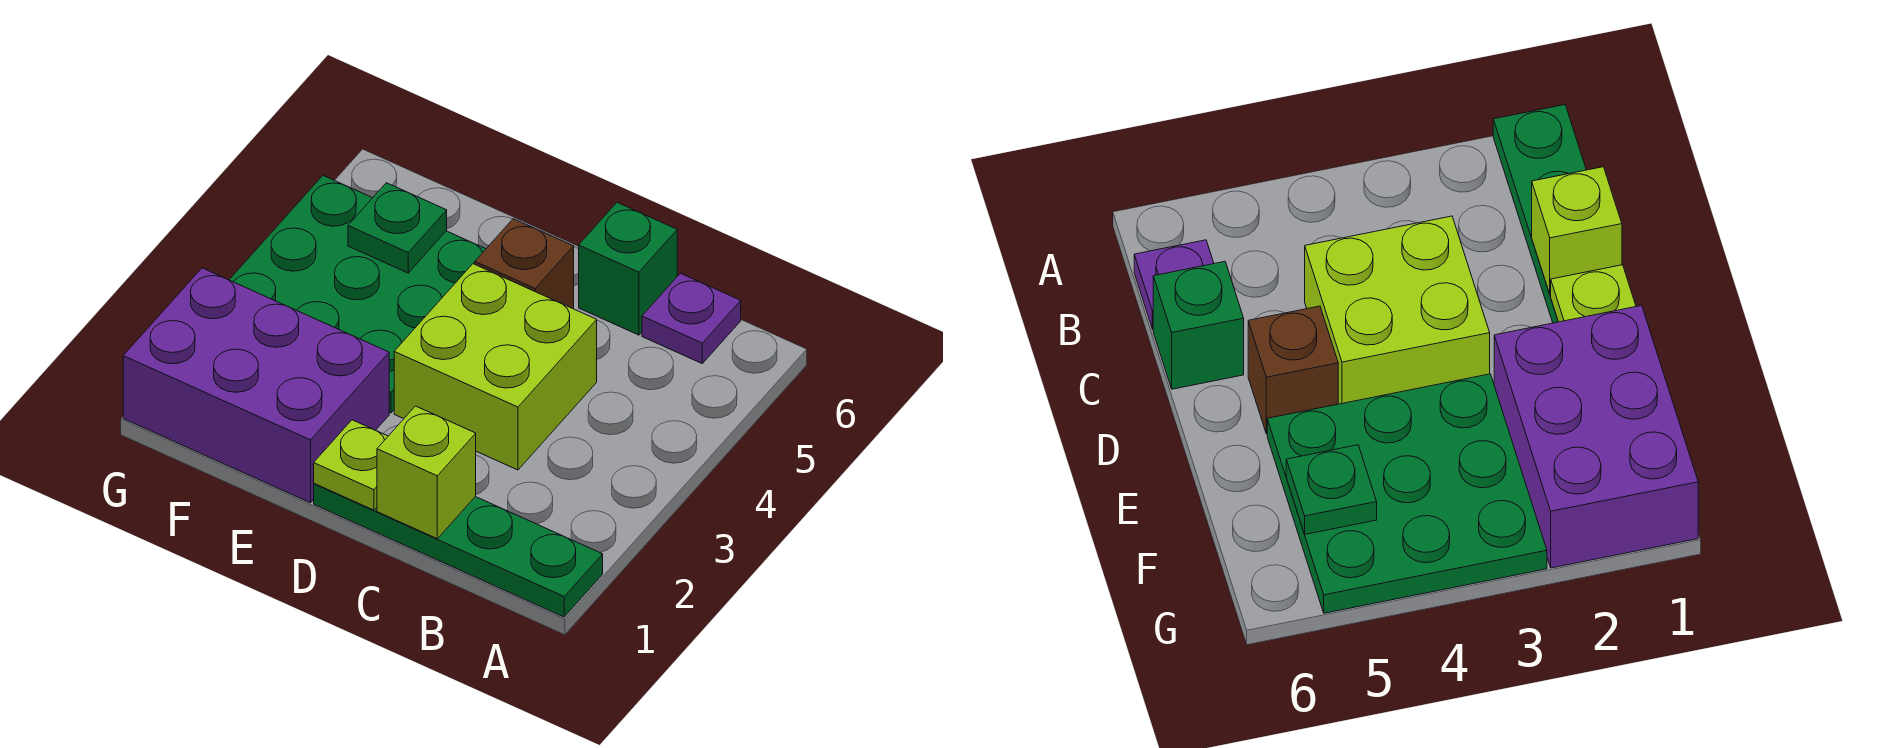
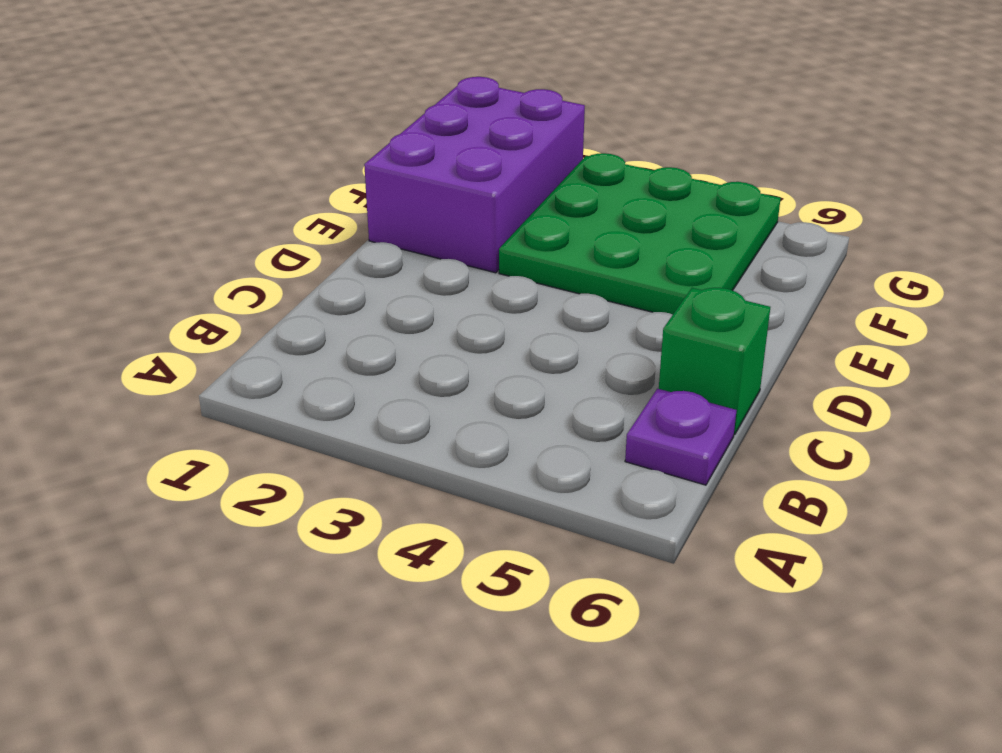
none -> green 1x4 plate [314,484,603,617]
none -> lime 2x2 brick [394,264,597,470]

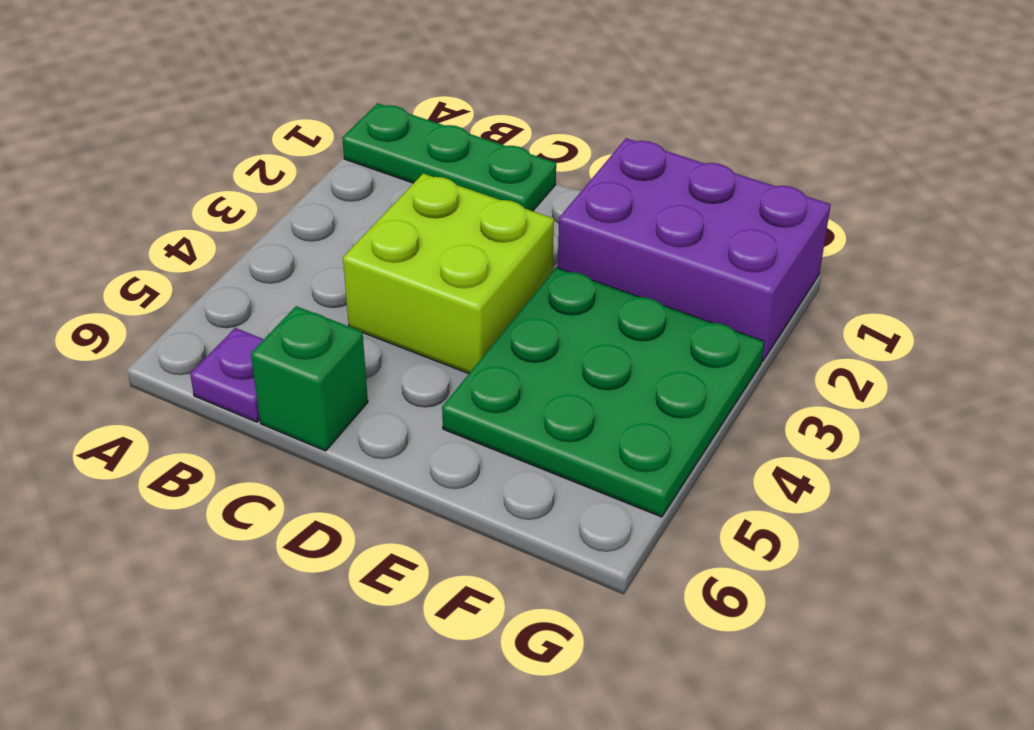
green 1x3 plate [342,103,556,211] -> green 1x4 plate [314,484,603,617]
none -> brown 1x1 brick [475,219,574,309]
none -> lime 1x1 brick [377,406,476,539]

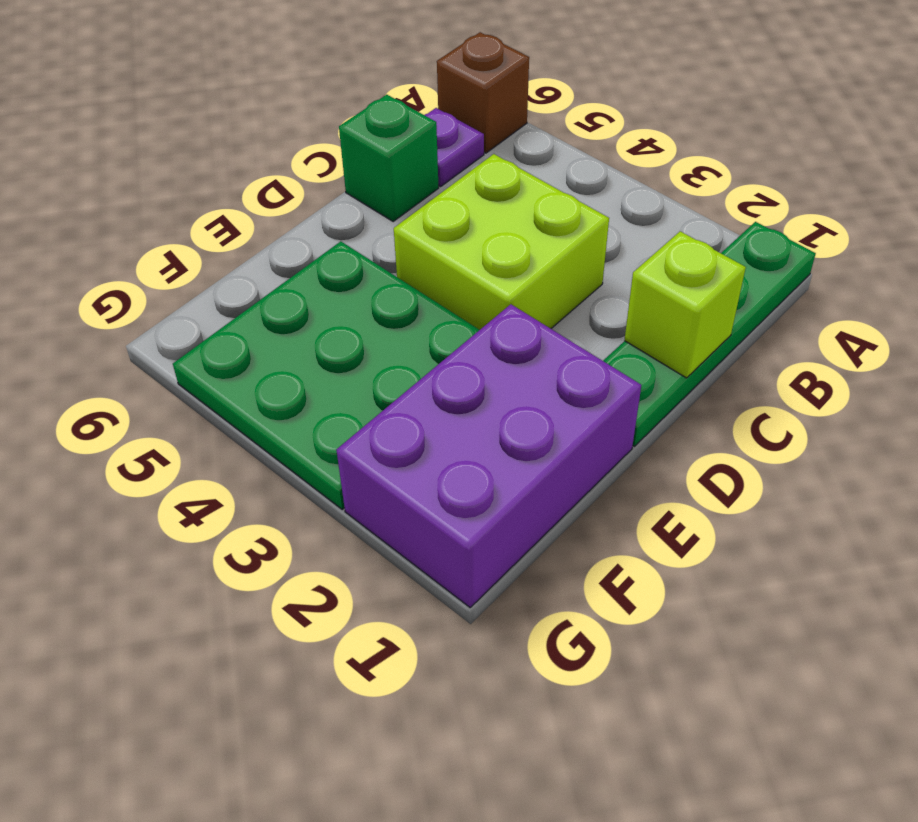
brown 1x1 brick [437,32,529,153] -> brown 1x1 brick moved to [475,219,574,309]
none -> lime 1x1 plate [314,420,388,510]
none -> green 1x1 plate [348,183,447,273]

